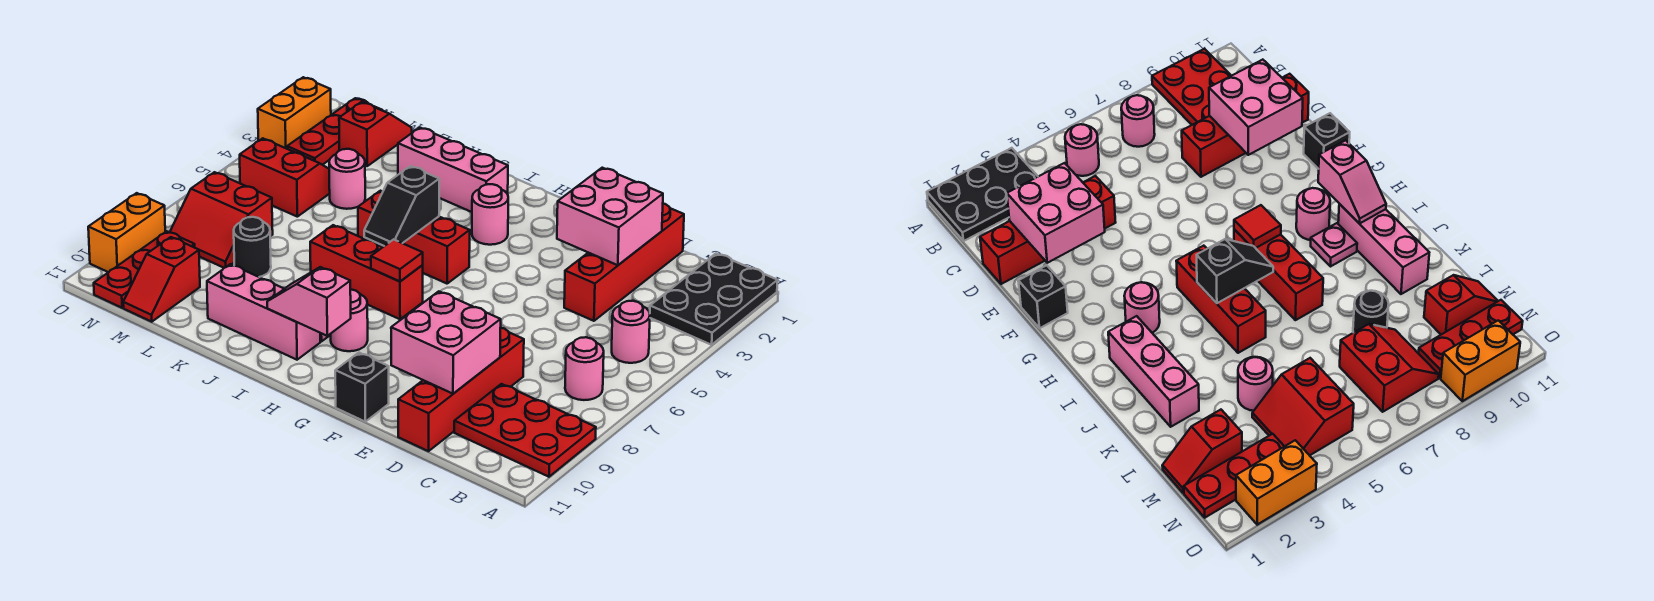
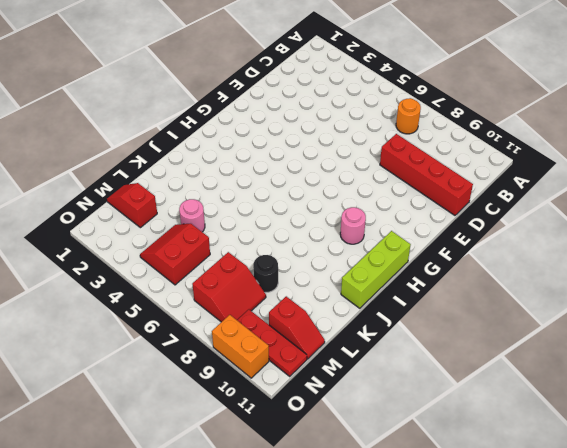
orange 1x1 round brick [396,98,421,134] -> pink 1x1 round brick [565,337,604,400]
lime 1x3 brick [341,231,411,308] -> none
none -> black 2x3 plate [650,254,778,345]
none -> red 2x3 plate [454,384,596,477]
none -> pink 1x1 round brick [612,301,650,363]
none -> red 1x4 brick [564,204,684,321]

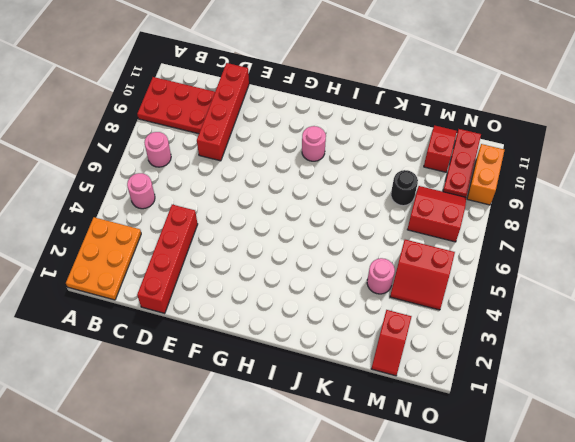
orange 2x3 plate [66,217,141,300] -> black 2x3 plate [650,254,778,345]
none -> black 1x1 brick [1018,265,1068,328]
none -> black 1x1 brick [335,353,389,422]
none -> pink 1x1 round brick [472,184,508,245]
none -> red 1x3 brick [358,191,470,284]

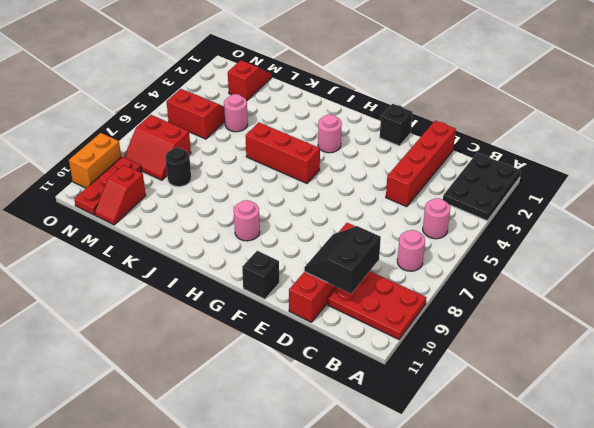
black 2x2 slope [304,226,381,293] -> pink 2x2 brick [391,291,501,394]
none -> red 1x3 brick [310,225,423,319]
none -> pink 1x3 brick [398,128,508,212]
none -> pink 1x1 plate [1311,223,1357,267]
none -> pink 1x3 brick [207,264,320,360]

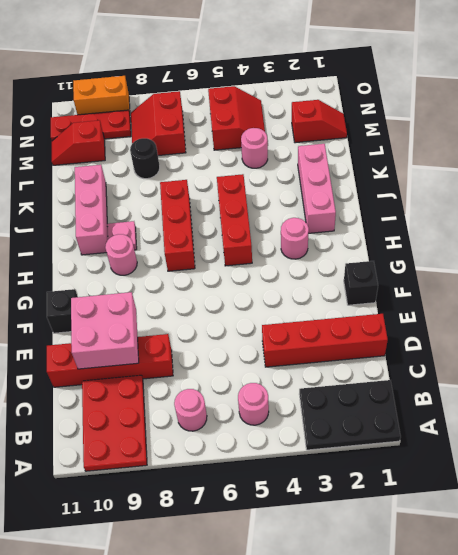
none -> red 1x3 plate [287,98,383,165]
none -> orange 1x2 brick [258,77,331,149]
none -> pink 2x2 brick [557,168,663,265]
none -> red 1x1 tile [371,239,423,281]

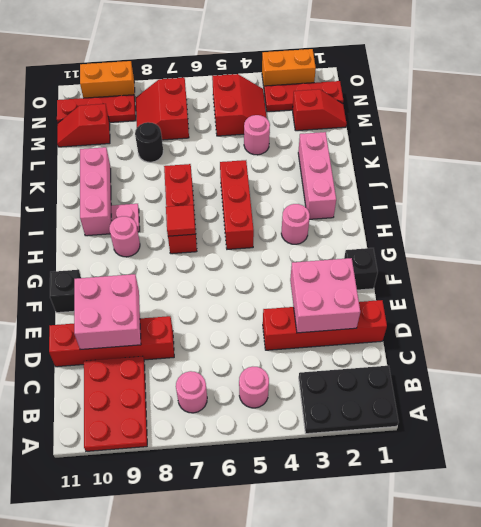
none -> pink 1x2 slope [267,267,351,336]
none -> black 1x2 slope [364,166,439,246]

